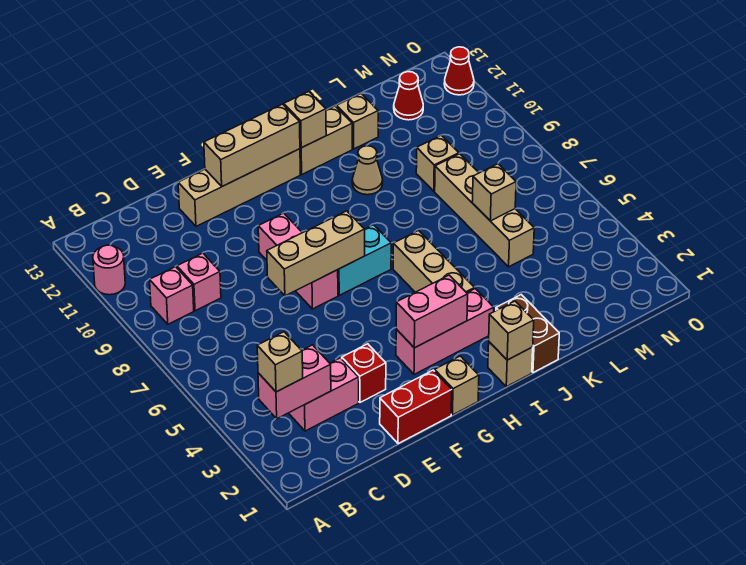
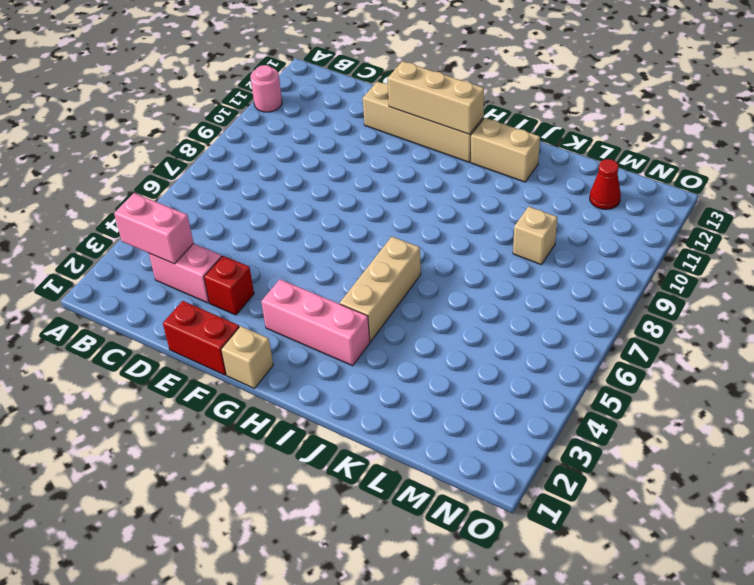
none -> pink 1x1 brick [150,267,194,324]
none -> pink 1x1 brick [177,253,221,311]
none -> pink 1x3 brick [258,213,338,309]

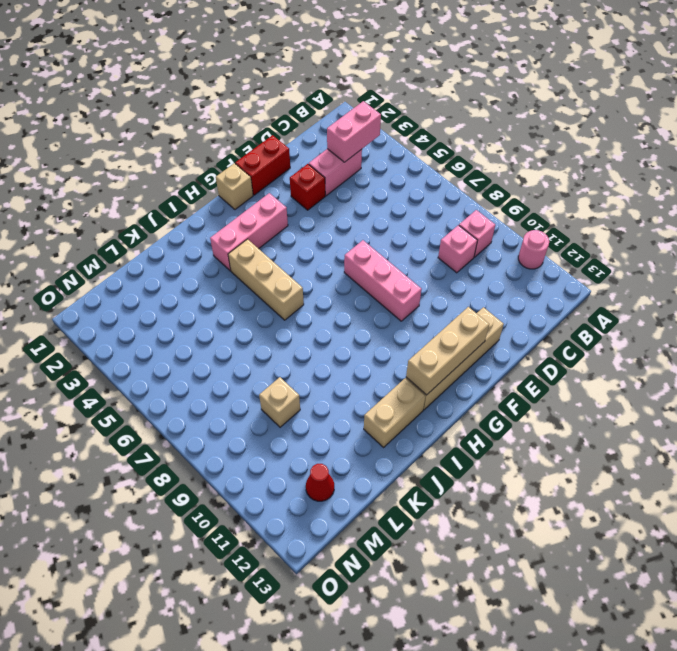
none -> cyan 1x2 brick [338,225,391,295]
none -> tan 1x1 brick [488,342,533,387]
none -> brown 1x2 brick [496,295,559,373]

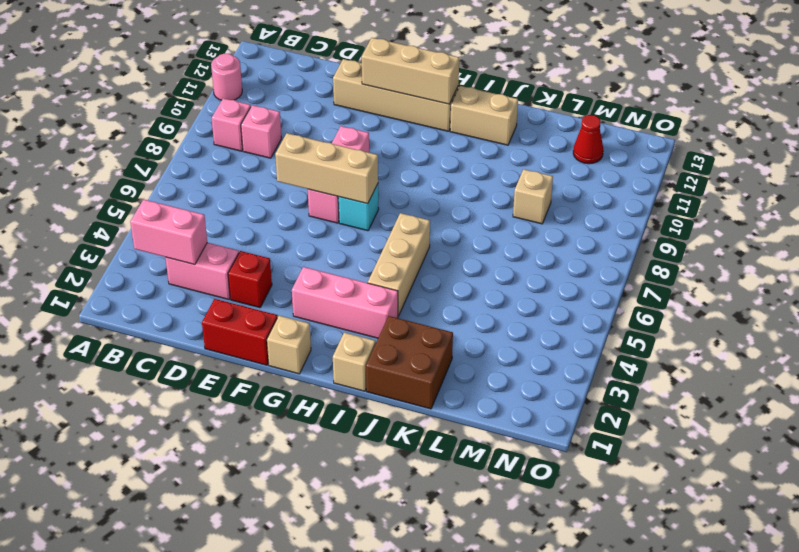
cyan 1x1 brick [338,184,379,231] -> cyan 1x2 brick [338,225,391,295]
brown 2x2 brick [366,316,453,409] -> brown 1x2 brick [496,295,559,373]
none -> tan 1x1 cone [352,146,383,195]
none -> tan 1x1 brick [337,94,378,149]
none -> tan 1x4 brick [435,154,534,267]

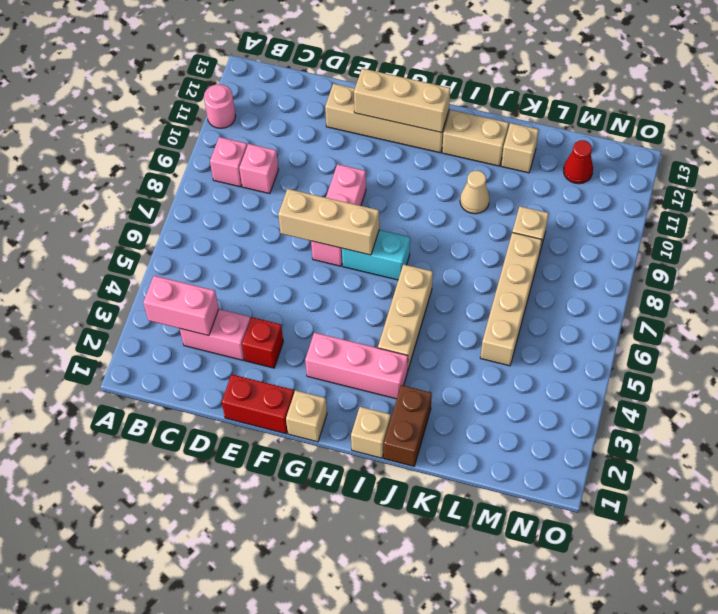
none -> red 1x1 cone [444,47,474,95]
none -> pink 1x2 brick [396,275,468,348]
none -> tan 1x1 brick [489,301,534,360]

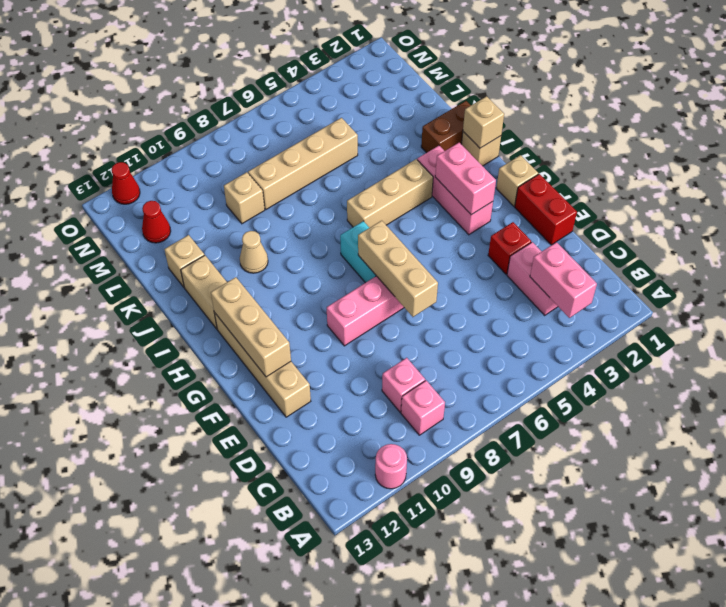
none -> tan 1x1 brick [284,92,326,148]
none -> tan 1x1 brick [472,164,516,221]
none -> tan 1x1 brick [257,332,303,392]

